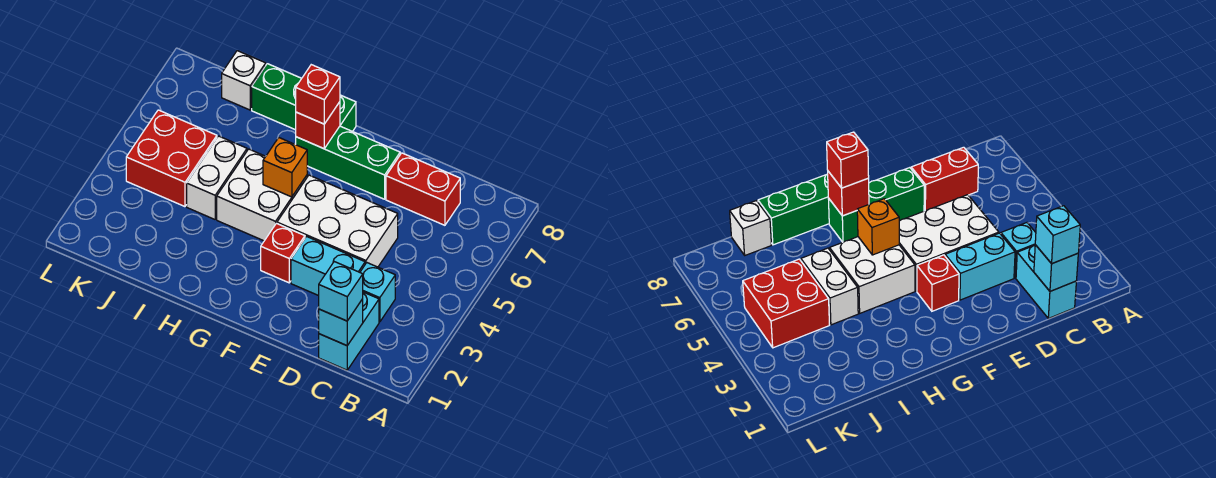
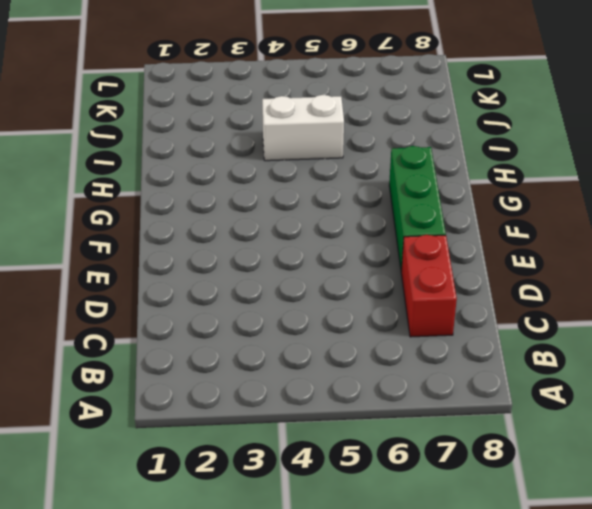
none -> cyan 1x2 brick [319,292,379,370]
none -> cyan 1x1 brick [360,263,395,322]
none -> cyan 1x2 brick [291,237,365,296]

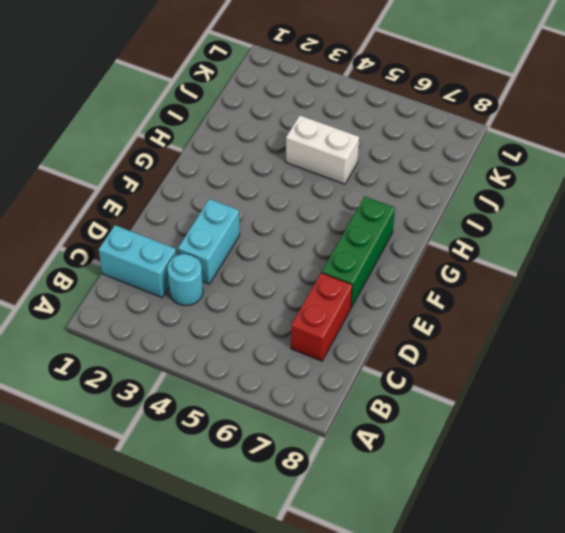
cyan 1x1 round brick [168,254,203,306] -> cyan 1x1 brick [360,263,395,322]
none -> white 2x3 brick [277,175,398,267]
none -> red 1x1 brick [261,223,305,283]
none -> white 2x2 brick [217,149,307,241]

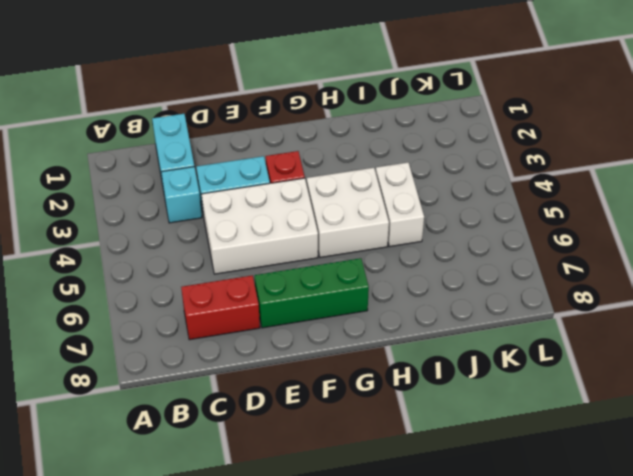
none -> green 1x3 brick [252,64,356,132]
none -> red 2x2 brick [126,110,217,207]
none -> white 1x1 brick [222,51,266,110]

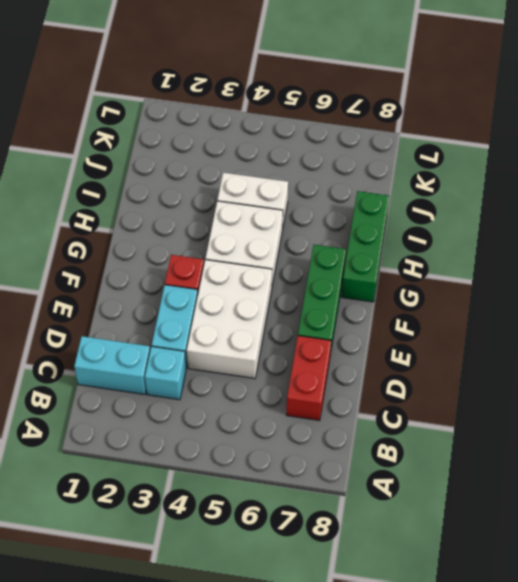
none -> red 2x2 brick [126,110,217,207]
none -> white 1x1 brick [222,51,266,110]
none -> cyan 1x1 brick [319,299,363,346]

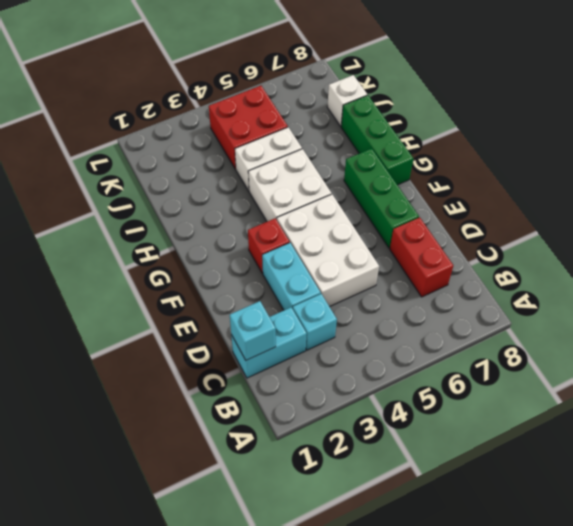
none -> orange 1x1 brick [263,138,307,197]
none -> red 1x1 brick [296,102,340,149]
none -> cyan 1x1 brick [319,262,363,321]

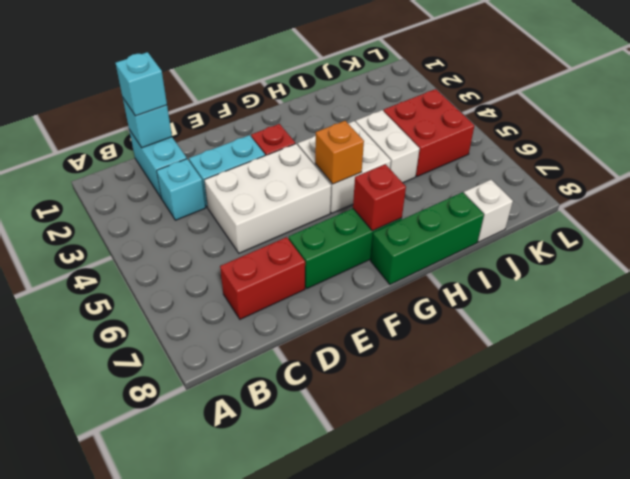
none -> red 1x1 brick [296,65,340,124]

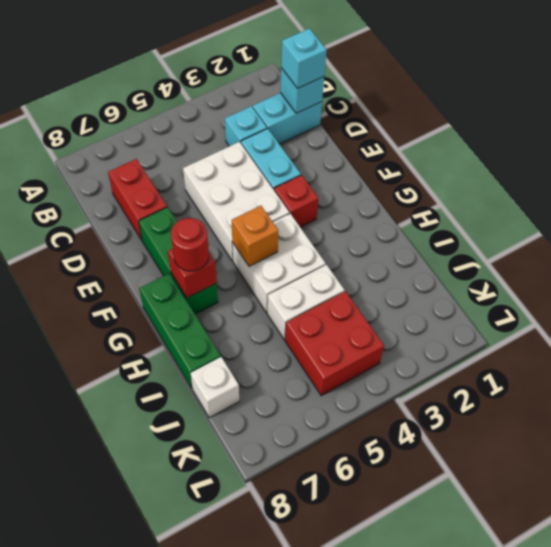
red 1x1 round brick [171,218,209,271] -> red 1x1 brick [296,65,340,124]

